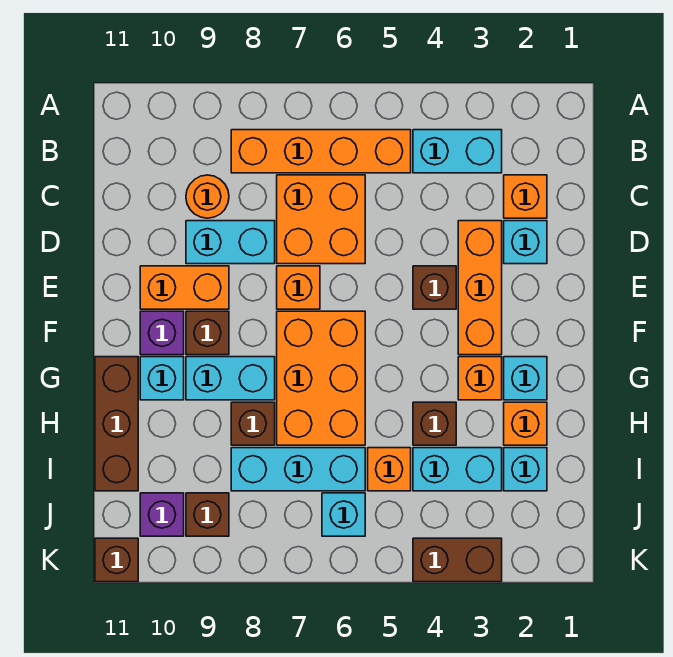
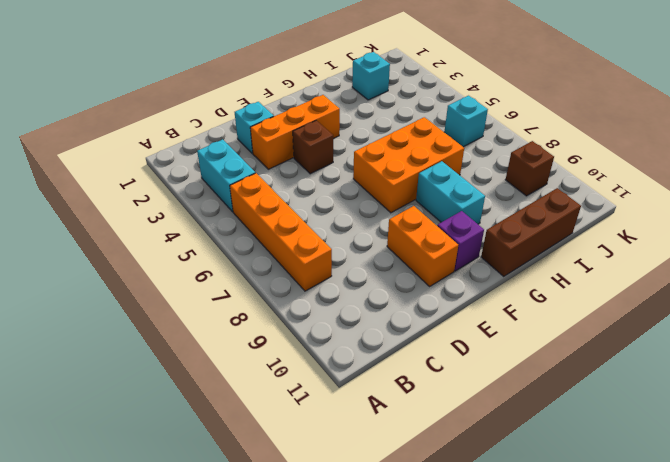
none -> orange 1x1 brick [504,175,547,218]
none -> orange 2x2 brick [277,175,365,264]
none -> orange 1x1 round brick [186,175,229,218]
none -> cyan 1x2 brick [186,221,275,264]

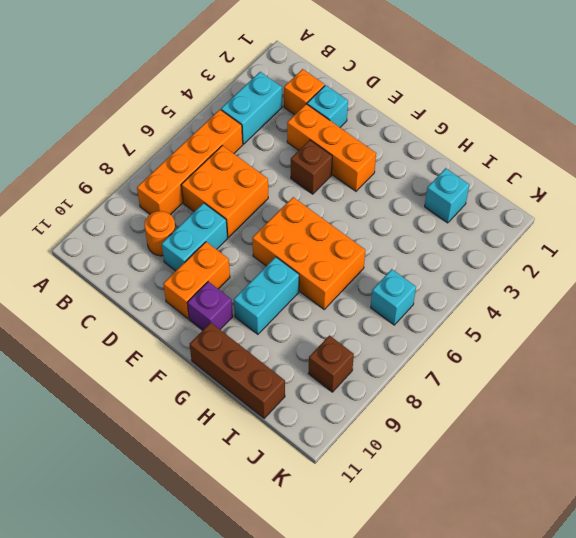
none -> orange 1x1 brick [277,266,320,309]
none -> brown 1x1 brick [186,311,229,355]
none -> cyan 1x1 brick [504,357,547,400]
none -> orange 1x1 brick [458,357,502,400]

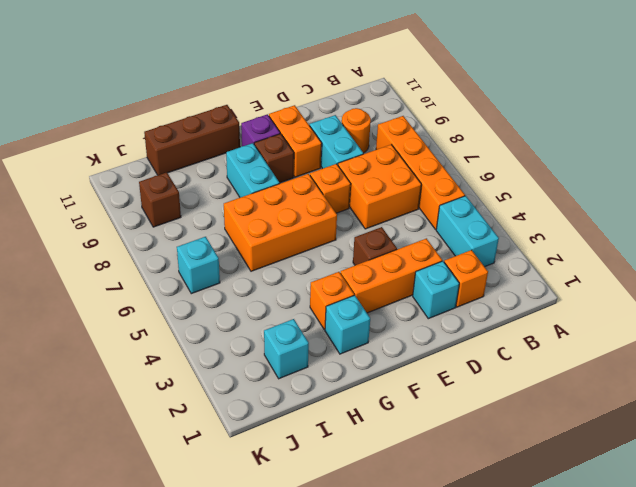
none -> cyan 1x1 brick [140,357,184,400]
none -> orange 1x1 brick [504,402,547,445]
none -> brown 1x1 brick [413,402,456,445]
none -> brown 1x1 brick [231,402,275,445]

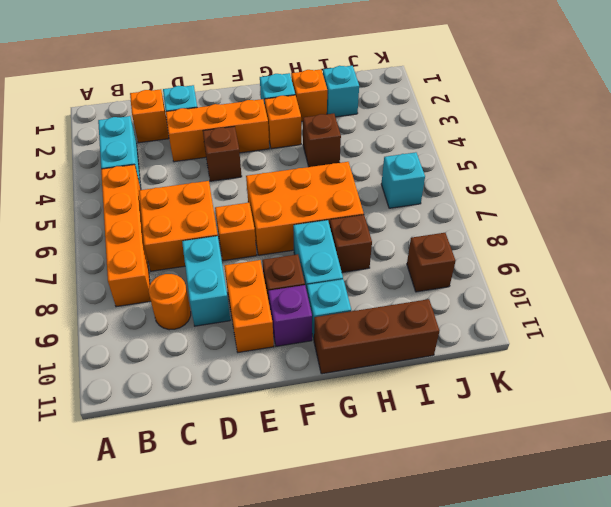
none -> cyan 1x2 brick [413,448,502,491]
none -> orange 1x1 brick [368,448,411,491]
none -> cyan 1x3 brick [231,448,365,491]
none -> purple 1x1 brick [140,493,184,536]

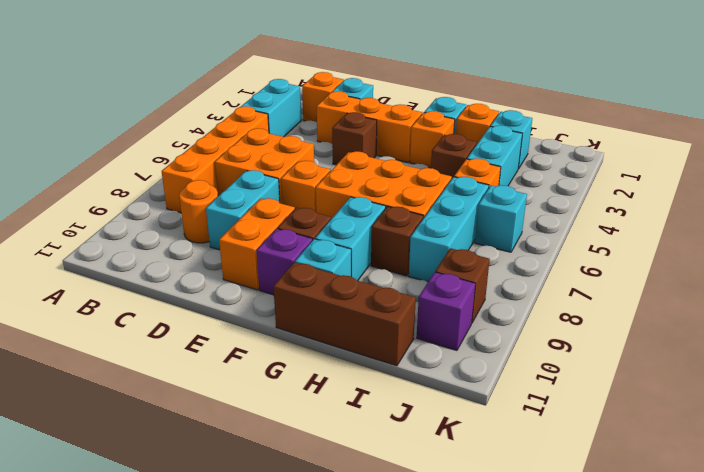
none -> brown 1x2 brick [413,538,502,582]
none -> brown 1x1 brick [95,538,138,582]

